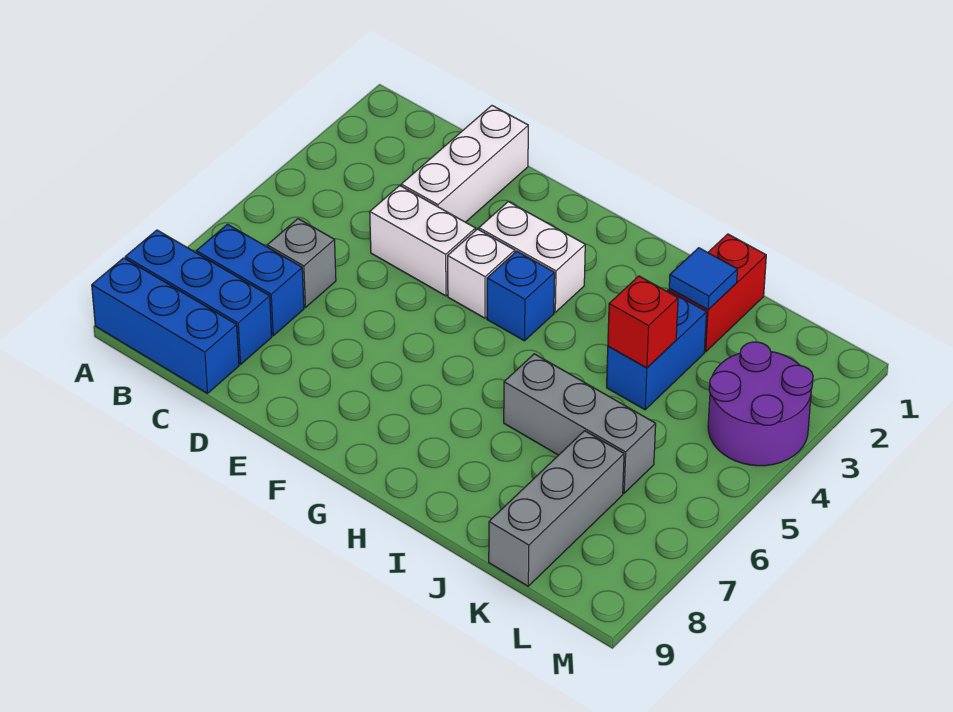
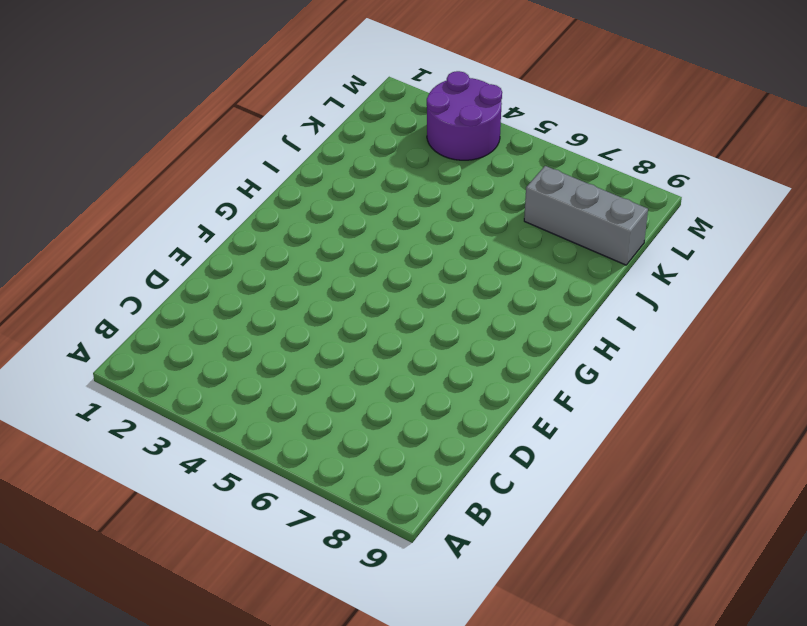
none -> blue 1x3 brick [125,230,272,364]
none -> blue 1x3 brick [92,258,239,393]
none -> blue 1x2 brick [196,224,304,336]

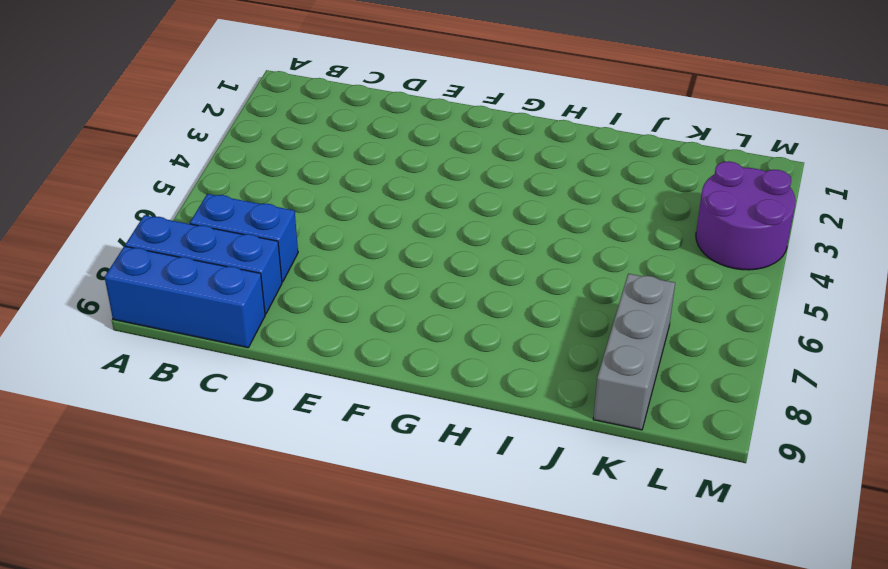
none -> grey 1x1 brick [267,219,336,307]
none -> white 1x3 brick [401,106,528,222]
none -> white 1x2 brick [370,186,475,296]

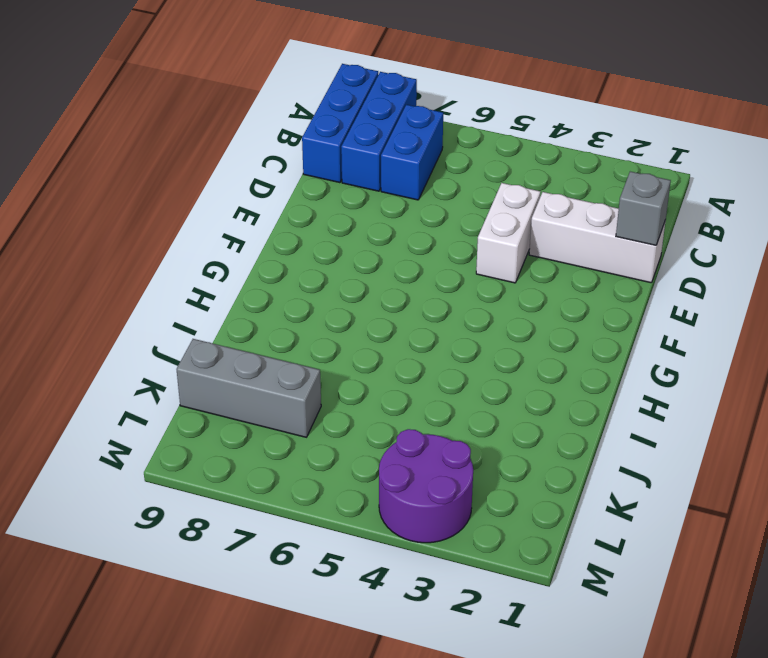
grey 1x1 brick [616,172,671,245] -> grey 1x1 brick moved to [267,219,336,307]
none -> white 1x2 brick [479,202,585,312]
none -> white 1x1 brick [448,229,515,318]
none -> blue 1x1 brick [487,251,555,341]

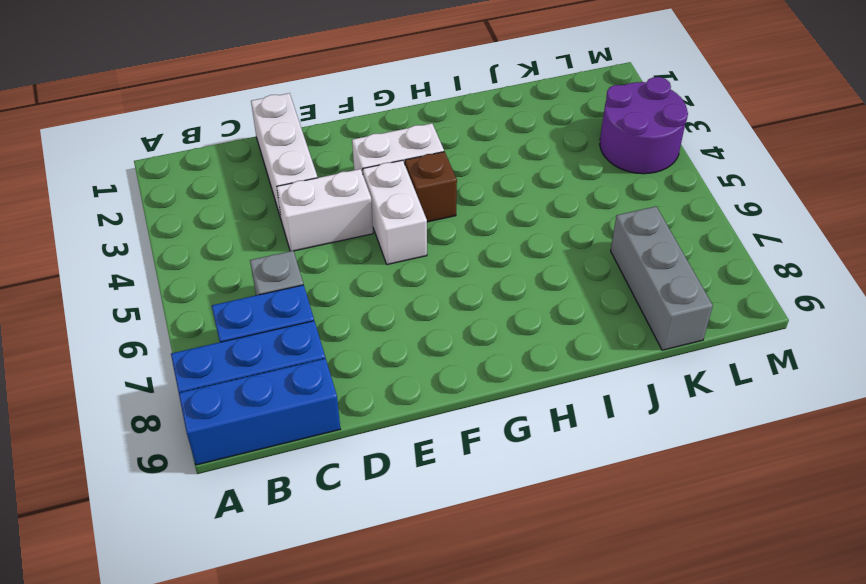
white 1x2 brick [363,160,427,265] -> white 1x1 brick [448,229,515,318]
brown 1x1 brick [405,152,457,222] -> blue 1x1 brick [487,251,555,341]
none -> grey 1x3 brick [504,354,656,493]
none -> red 1x2 brick [669,234,766,352]
none -> blue 1x2 brick [607,290,707,410]

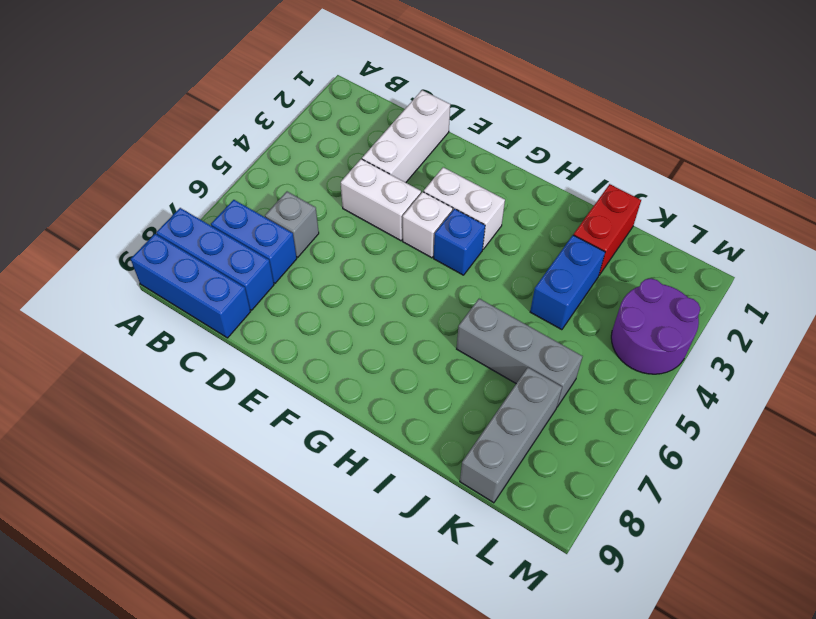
none -> blue 1x1 tile [669,248,738,310]
none -> red 1x1 brick [608,276,678,368]

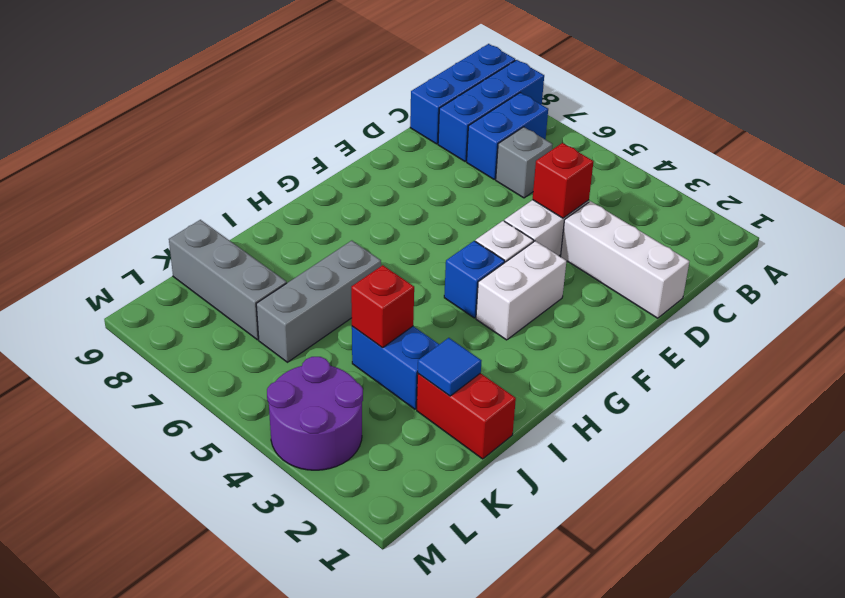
red 1x1 brick [533,143,594,218] -> none

